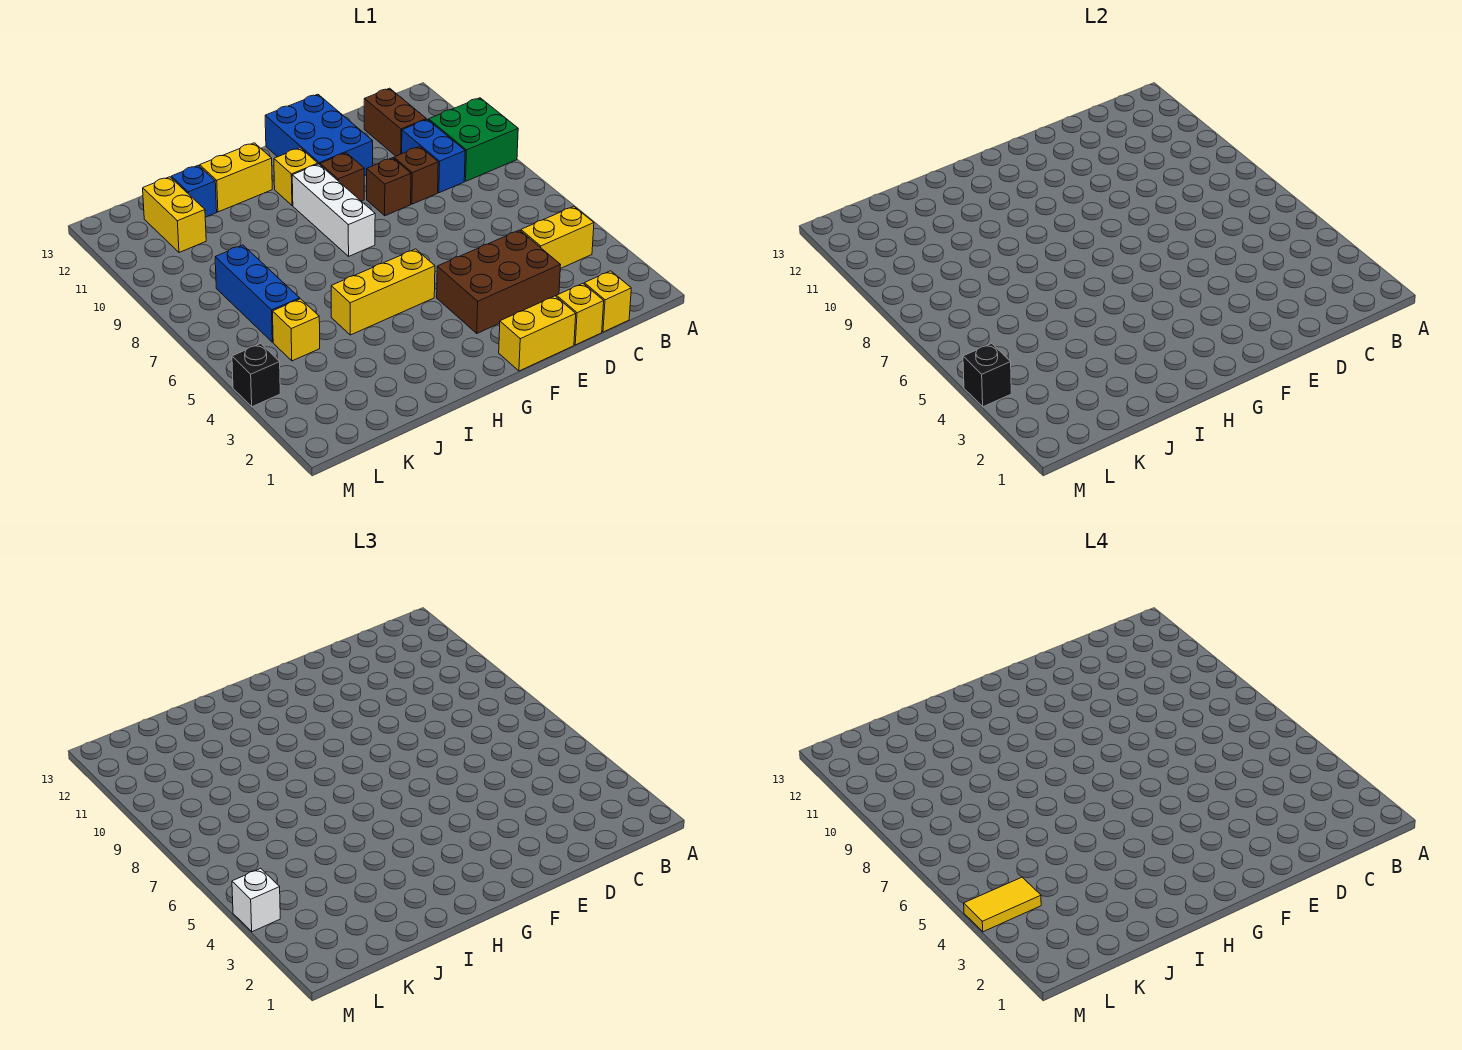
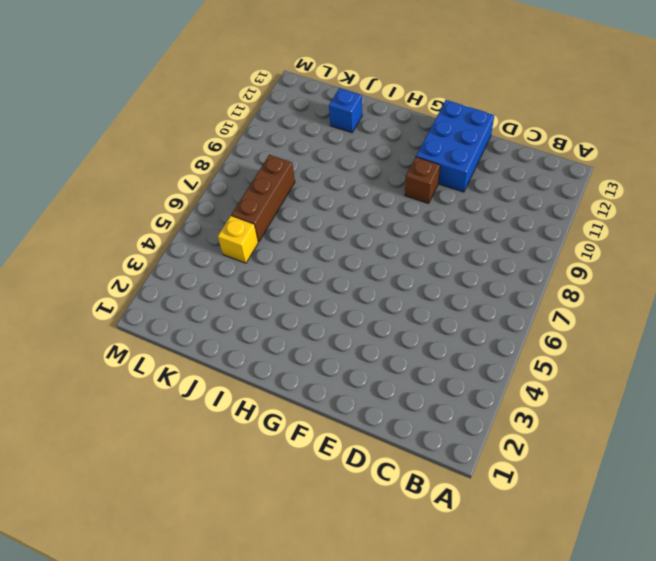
brown 1x3 brick [231,155,295,242] -> blue 1x3 brick [215,245,300,342]
none -> green 2x2 brick [429,98,518,181]
none -> yellow 1x2 brick [521,206,594,269]
none -> yellow 1x1 brick [584,271,631,332]

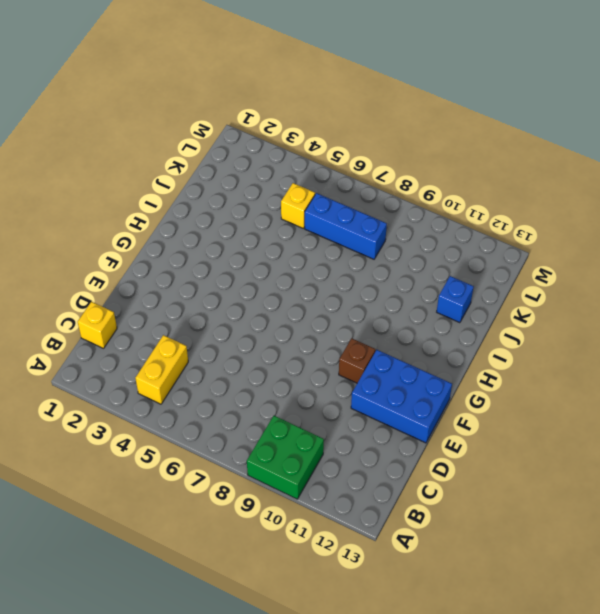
none -> blue 1x2 brick [402,119,465,193]
none -> brown 1x2 brick [364,88,426,156]
none -> yellow 1x1 brick [556,283,604,345]

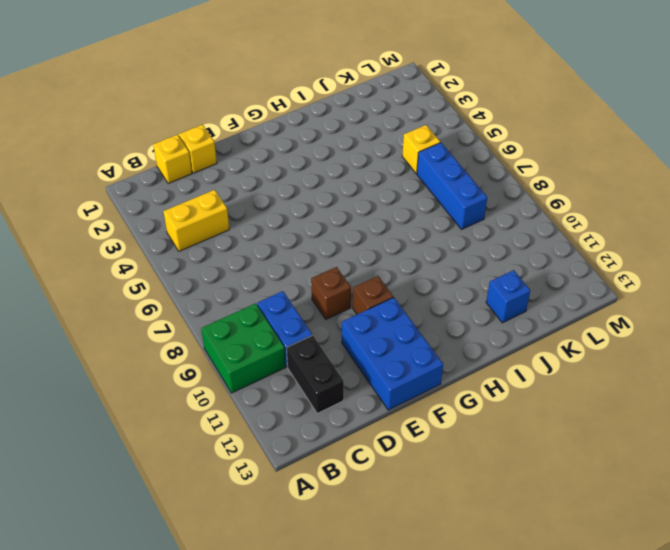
black 1x2 brick [287,335,344,414] -> brown 1x2 brick [364,88,426,156]
none -> brown 2x3 brick [437,230,560,333]
none -> brown 1x1 brick [394,146,438,204]
none -> yellow 1x2 brick [499,296,576,371]

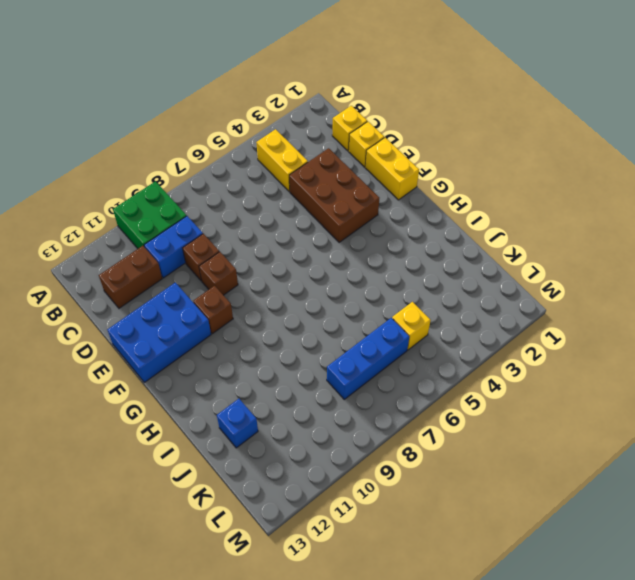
none -> yellow 1x3 brick [331,249,435,335]
none -> white 1x3 brick [292,164,375,256]
none -> yellow 1x1 brick [274,148,318,205]

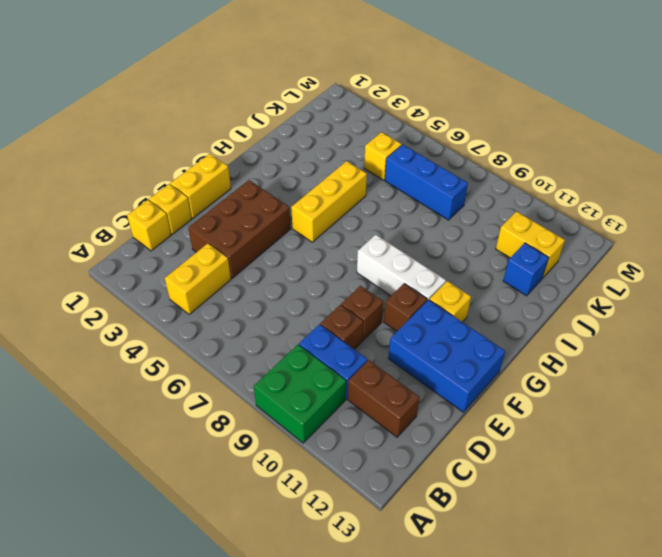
none -> yellow 1x2 brick [200,143,272,212]
none -> black 1x1 brick [232,343,280,407]
none -> black 1x1 brick [963,343,1011,407]

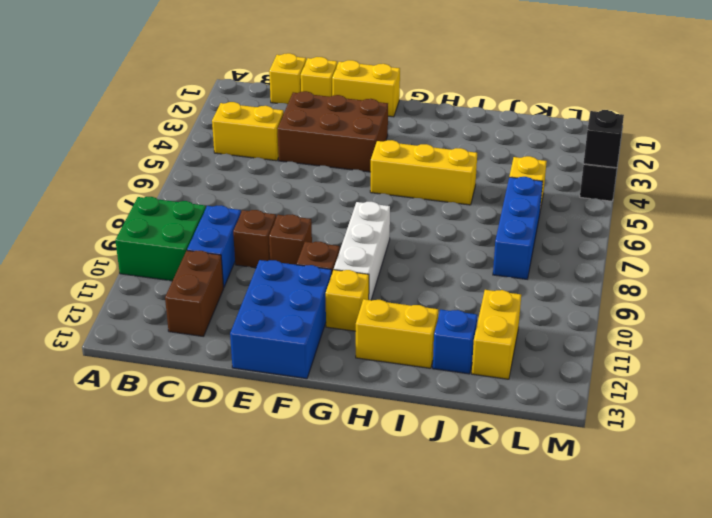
none -> white 1x1 brick [232,868,280,932]
none -> yellow 1x2 tile [964,877,1041,932]

